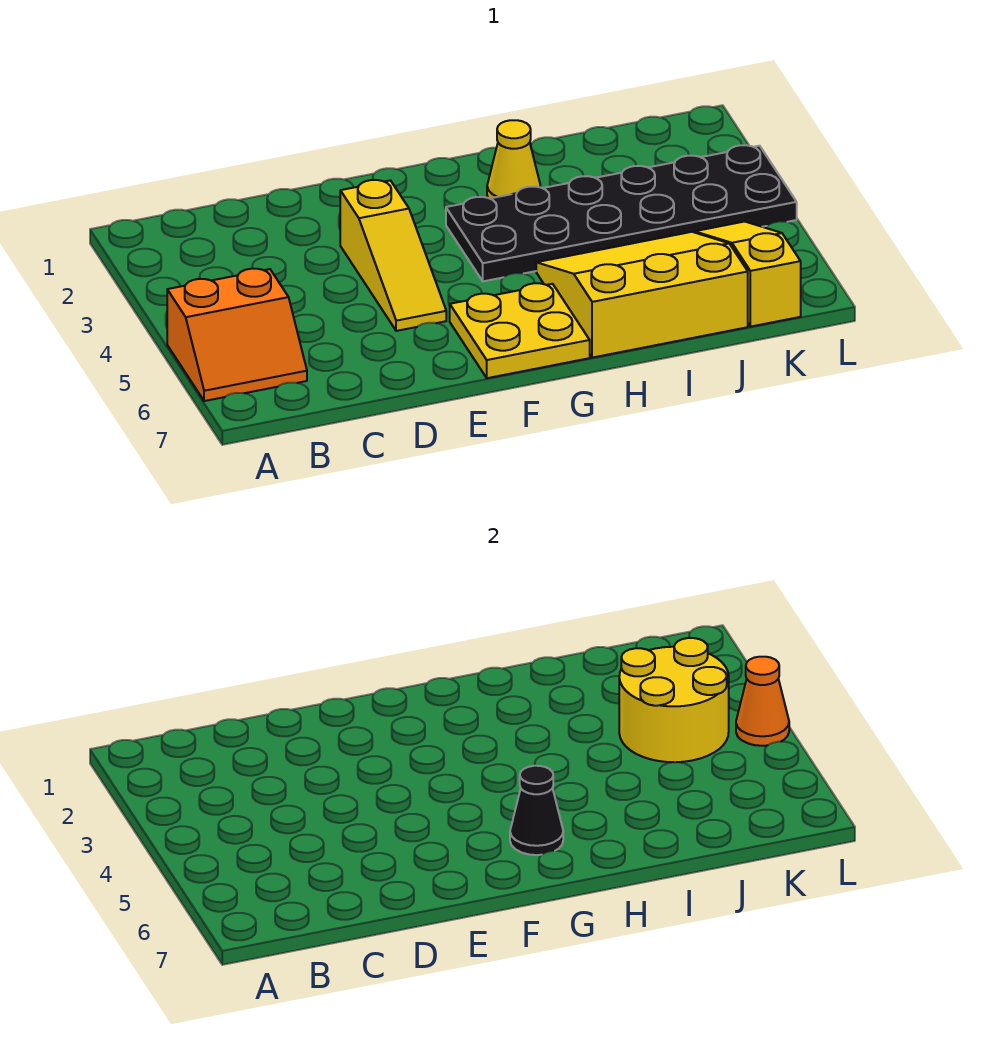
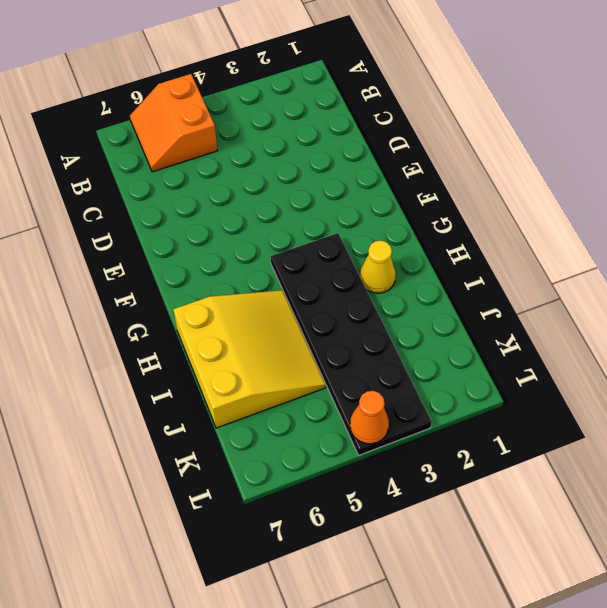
none -> yellow 1x3 slope [340,180,446,331]
none -> yellow 2x2 plate [450,283,590,378]

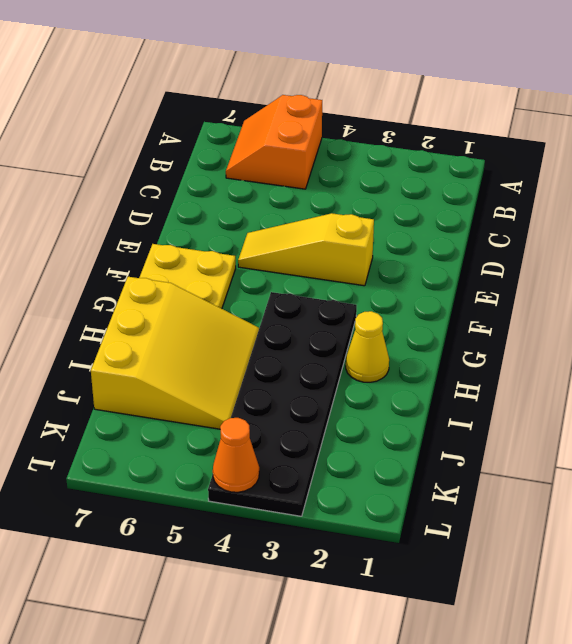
none -> yellow 1x3 slope [695,222,801,327]
none -> black 1x1 cone [510,766,563,855]

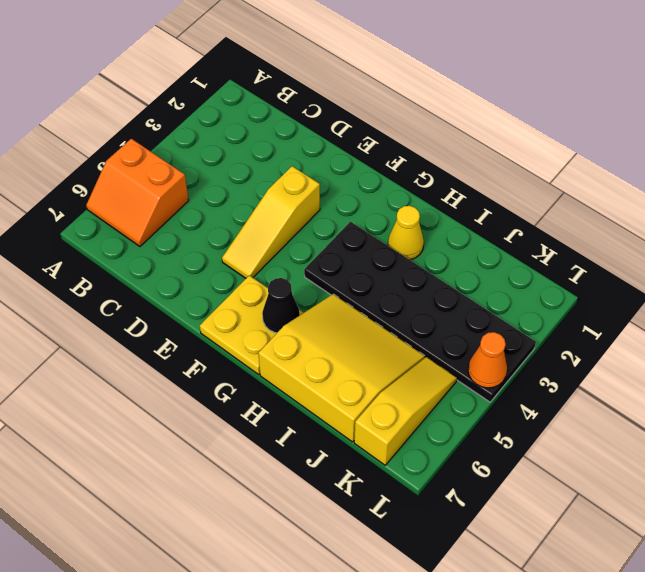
none -> yellow 2x2 round brick [619,638,729,762]

